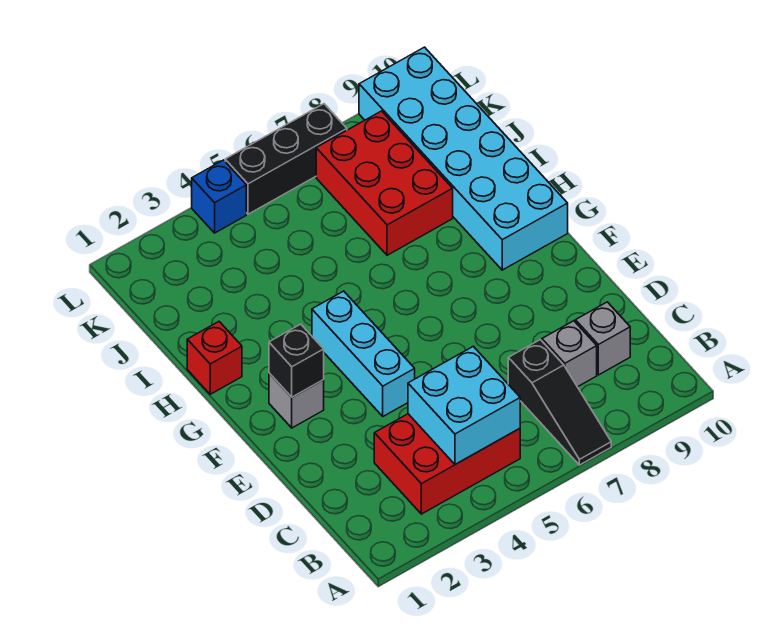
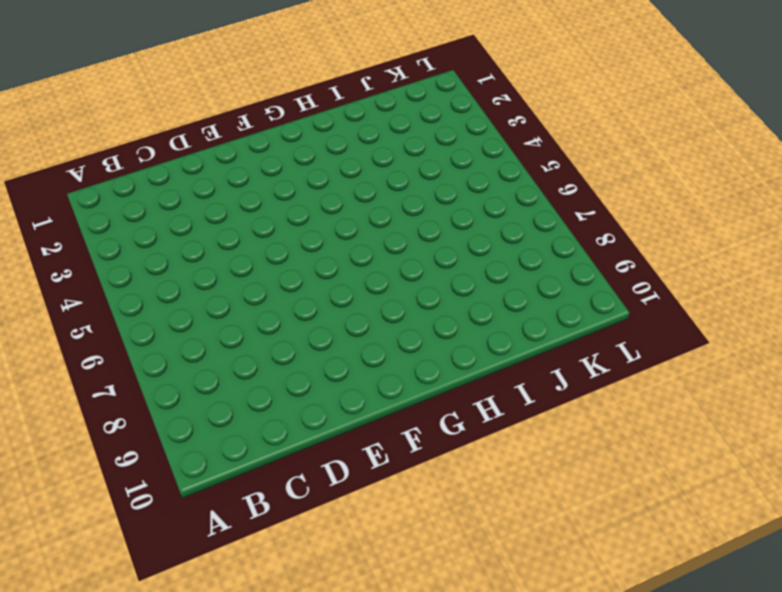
none -> black 1x3 slope [508,340,611,465]
none -> red 2x3 brick [374,414,520,514]
none -> grey 1x1 brick [542,321,597,387]

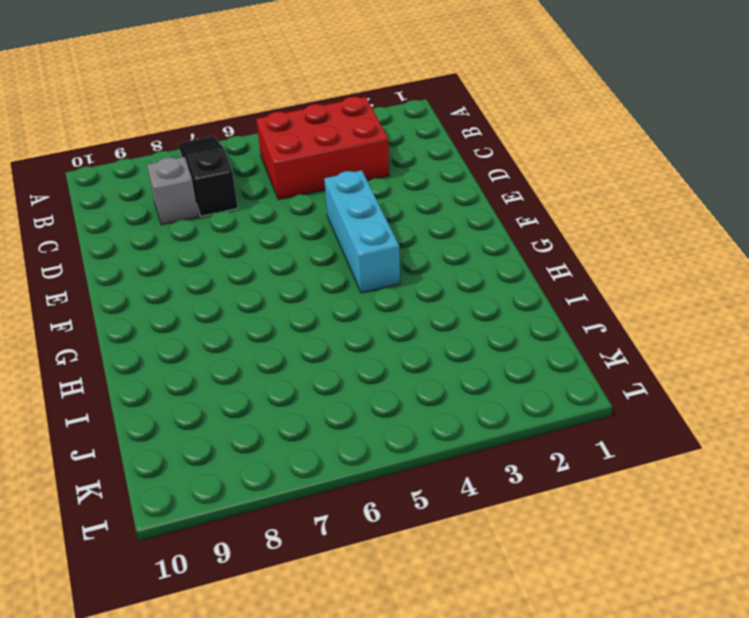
none -> grey 1x1 brick [575,302,630,375]
none -> grey 1x1 brick [269,373,324,428]
none -> cyan 2x6 brick [359,47,568,270]

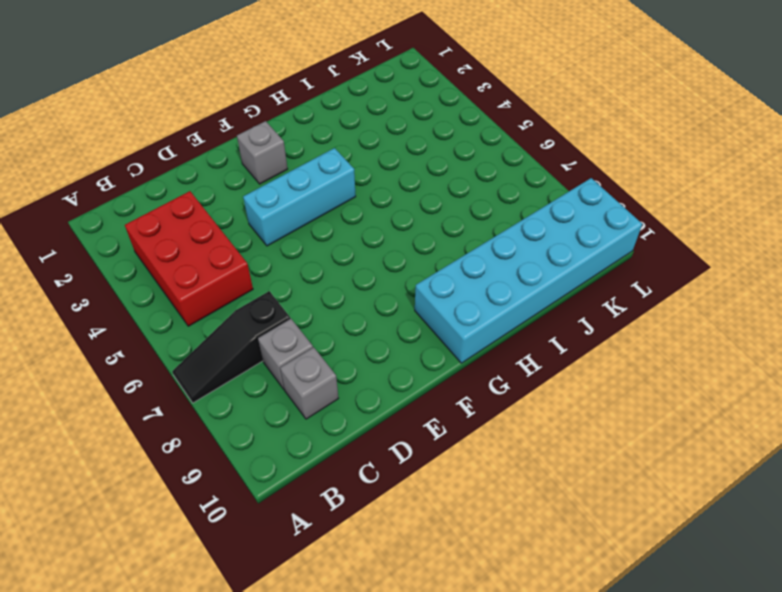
none -> red 1x1 brick [187,322,242,394]
none -> red 2x3 brick [316,111,453,255]
none -> blue 1x1 brick [192,160,246,233]

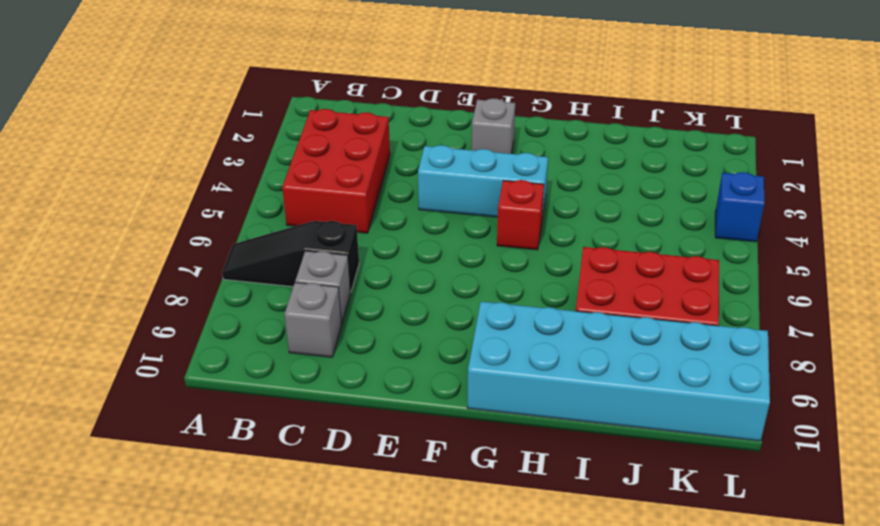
red 1x1 brick [497,180,544,250] -> red 1x1 brick moved to [187,322,242,394]
none -> black 1x3 brick [225,104,347,214]
none -> cyan 2x2 brick [408,346,520,464]
none -> black 1x1 brick [269,324,324,397]

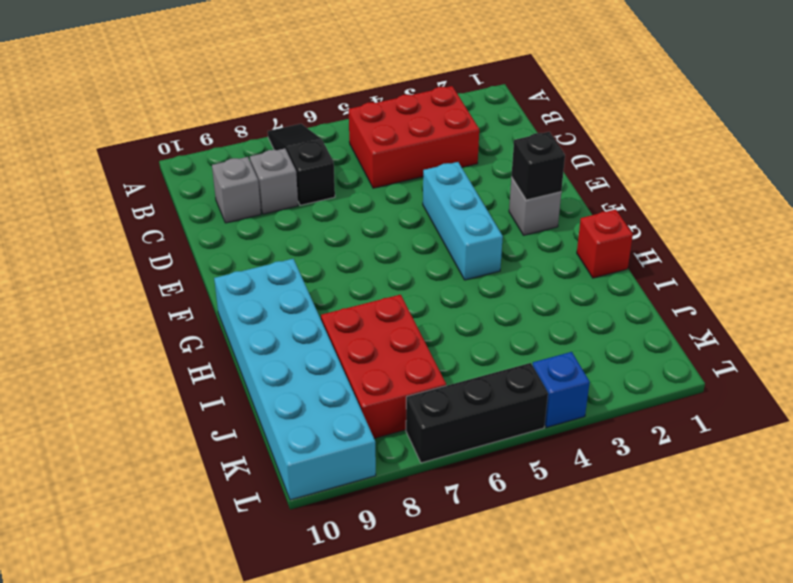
none -> cyan 2x2 brick [408,346,520,464]

